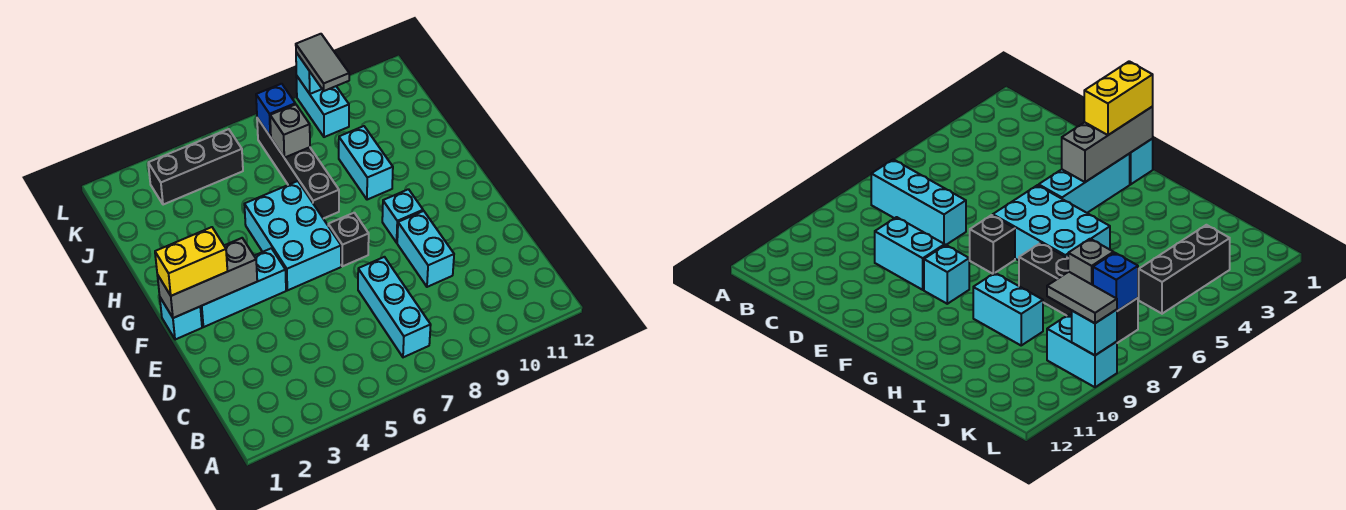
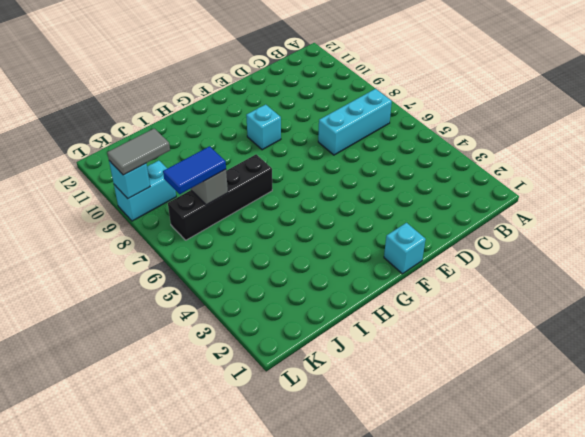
blue 1x2 tile [163,146,226,194] -> none
none -> cyan 1x2 brick [397,211,454,287]
none -> cyan 1x3 brick [200,248,286,327]
none -> cyan 2x3 brick [244,181,341,290]

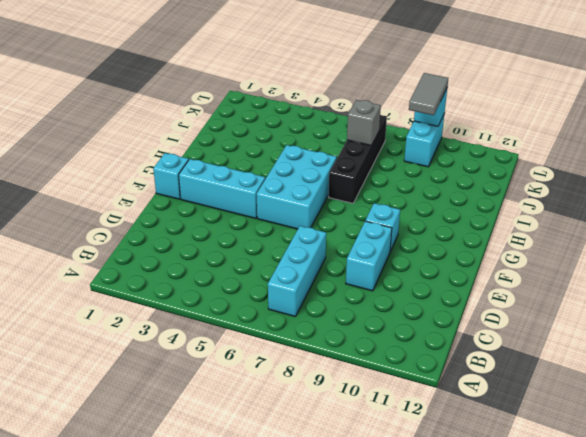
none -> black 1x1 brick [328,213,369,266]
none -> cyan 1x2 brick [339,126,393,200]
none -> black 1x3 brick [148,129,243,205]

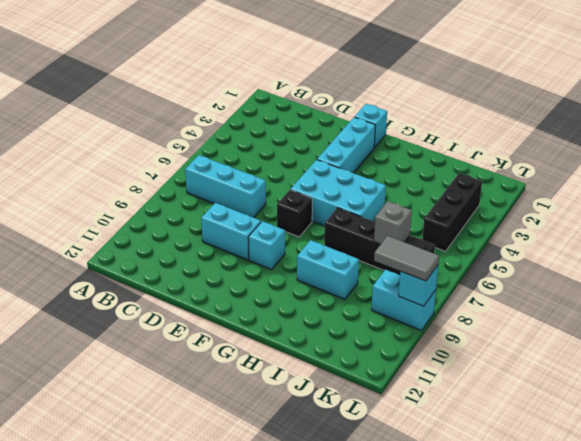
none -> grey 1x3 brick [157,238,257,318]
none -> blue 1x1 brick [256,84,295,137]
none -> yellow 1x2 brick [155,227,227,296]

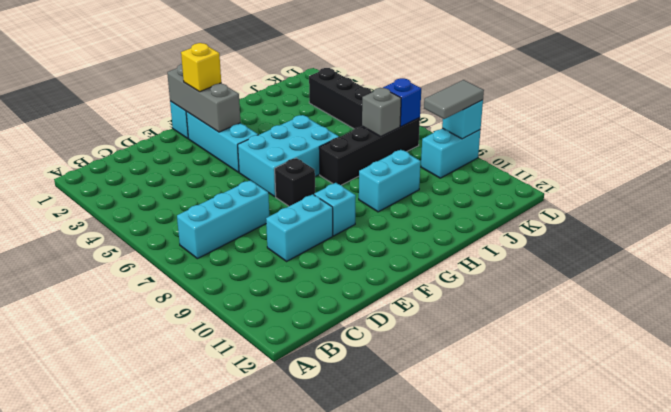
yellow 1x1 brick [181,43,221,92] -> yellow 1x2 brick [155,227,227,296]

